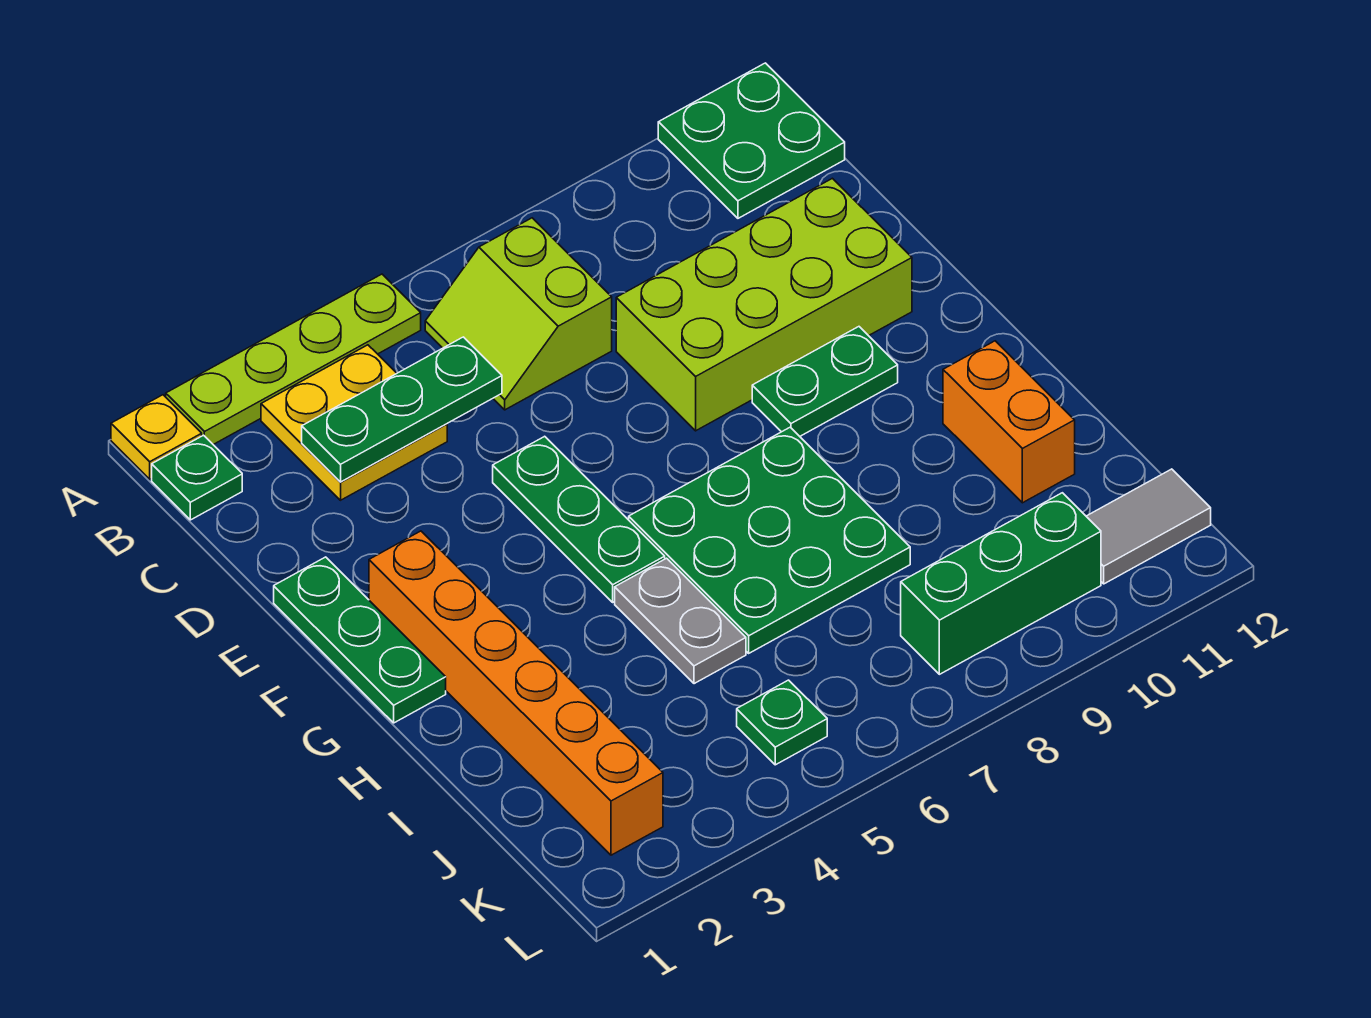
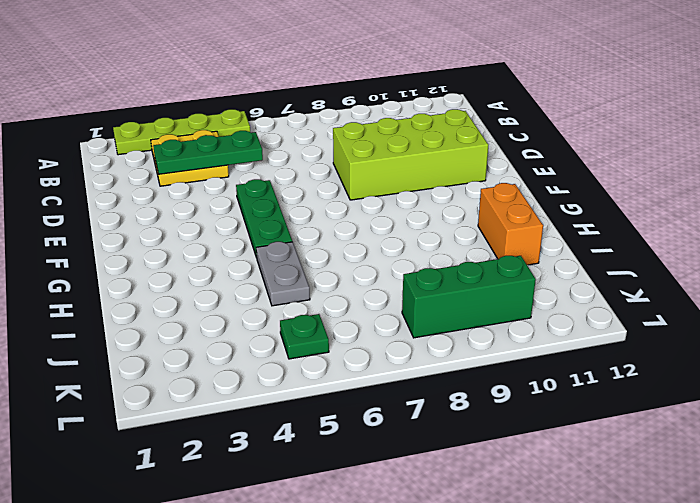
none -> yellow 1x1 plate [111,395,202,479]
none -> green 2x2 plate [658,63,845,218]
none -> green 1x1 plate [152,435,242,520]

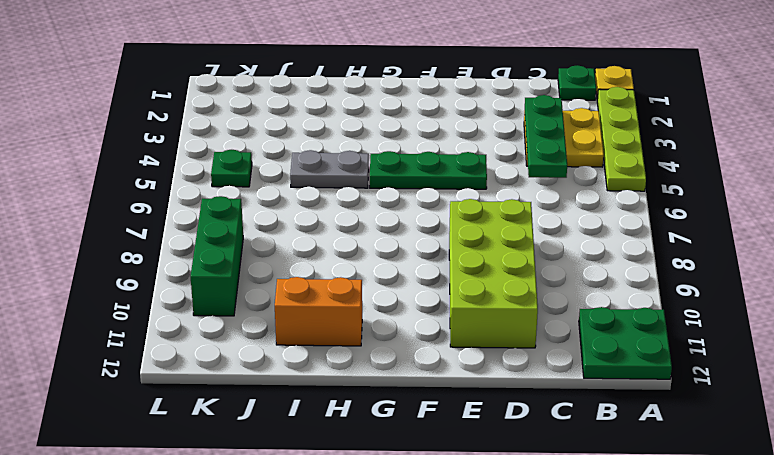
none -> lime 2x2 slope [425,218,612,410]
none -> green 1x3 plate [274,557,446,723]
none -> orange 1x6 brick [369,531,663,855]

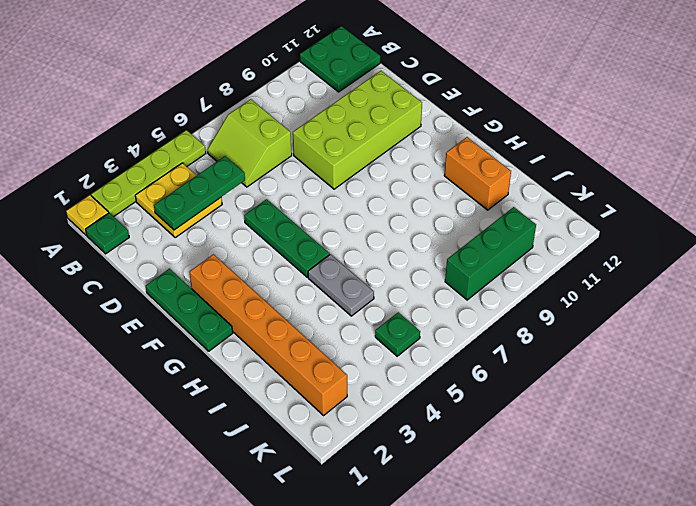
none -> green 1x2 plate [752,327,898,436]
none -> green 3x3 plate [629,427,910,653]
none -> grey 1x2 tile [1086,469,1211,584]

